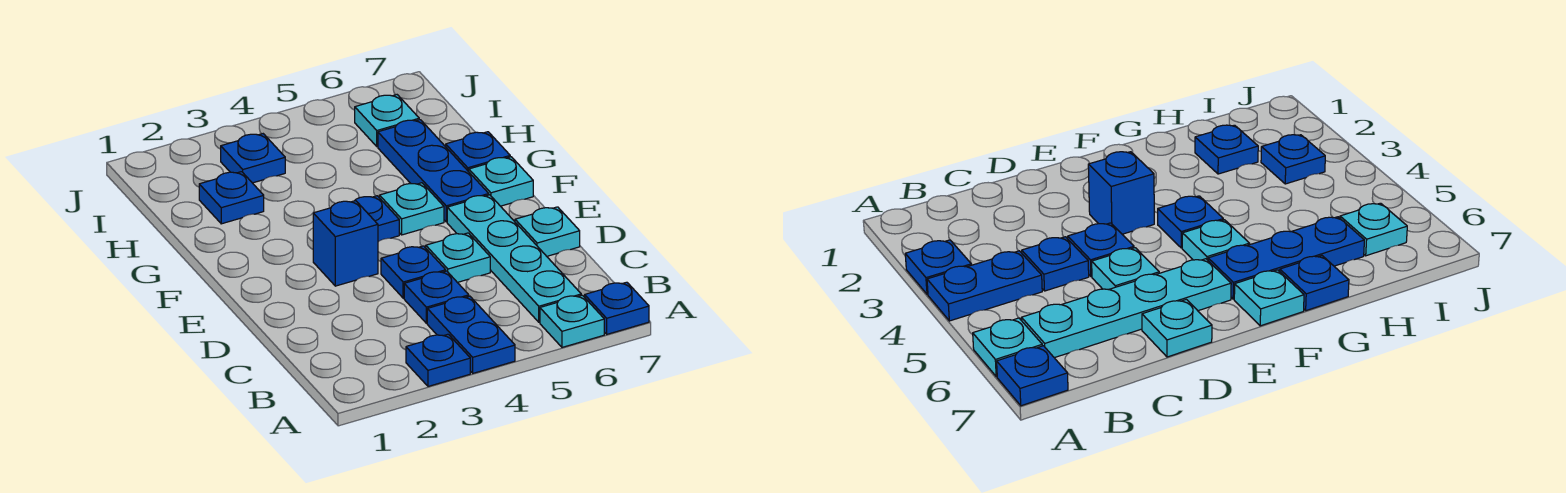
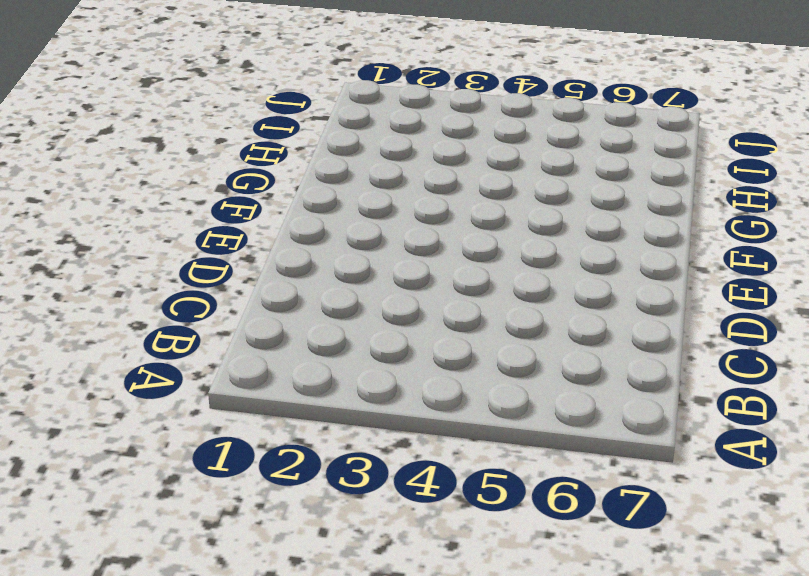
none -> blue 1x1 plate [406,334,470,386]
none -> blue 1x2 plate [427,296,515,373]
none -> cyan 1x1 plate [540,295,604,347]

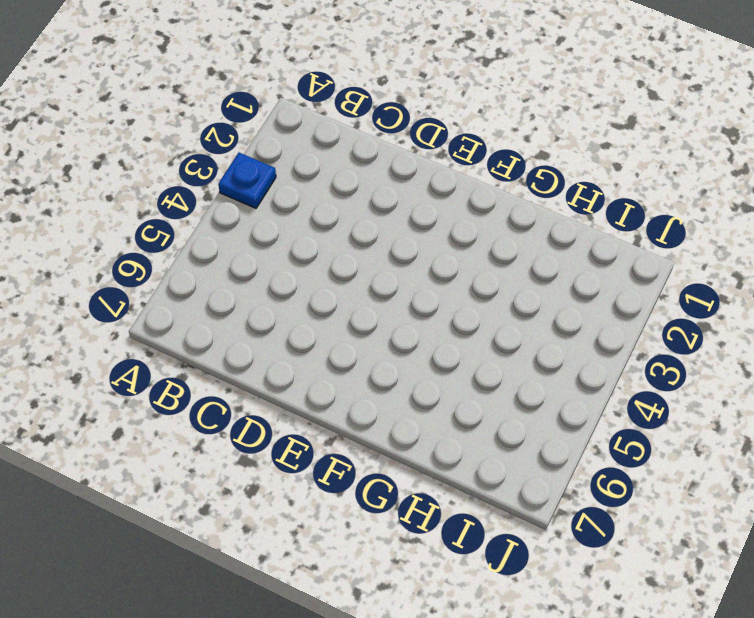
none -> blue 1x2 plate [427,296,515,373]
none -> cyan 1x1 plate [540,295,604,347]
none -> blue 1x1 plate [585,282,649,334]

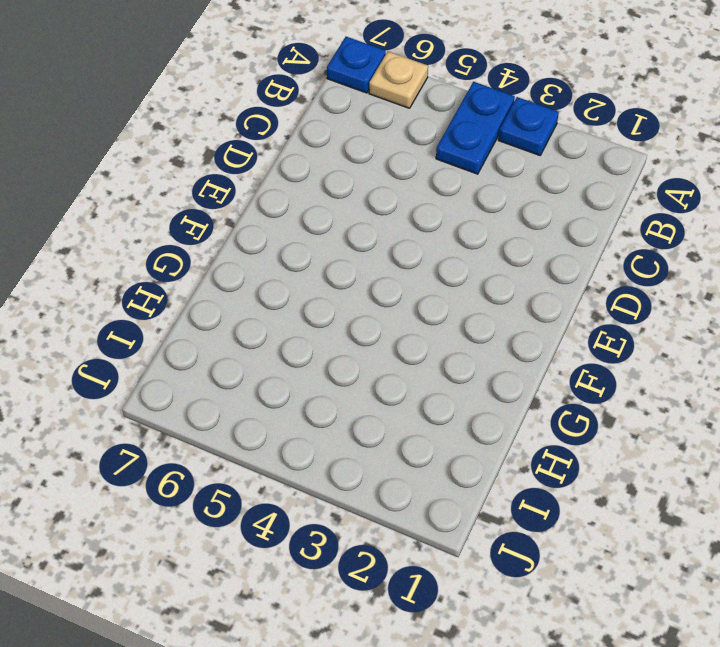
tan 1x1 plate [369,51,428,108] -> cyan 1x1 plate [540,295,604,347]
none -> cyan 1x4 plate [447,195,581,322]
none -> blue 1x1 plate [404,271,469,323]
none -> blue 1x1 plate [381,246,446,298]

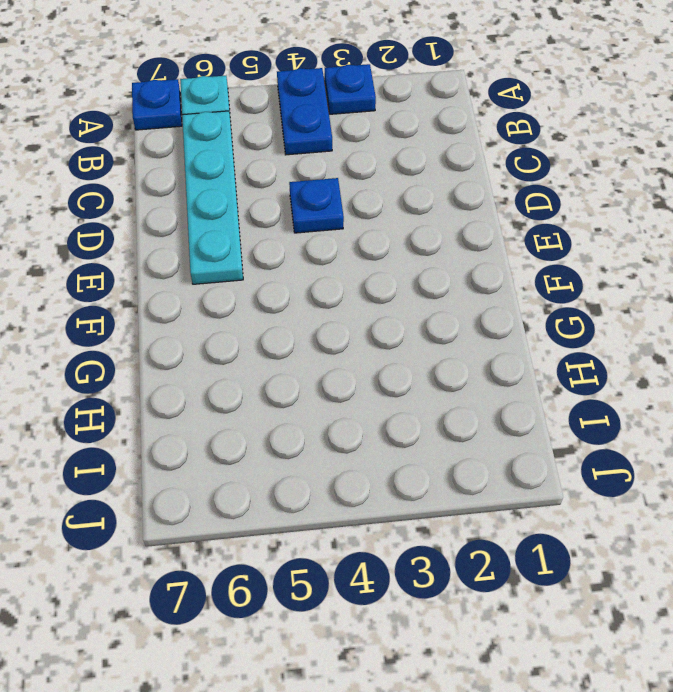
none -> blue 1x1 plate [404,271,469,323]
none -> cyan 1x1 plate [426,233,490,282]
none -> cyan 1x1 plate [515,207,580,256]

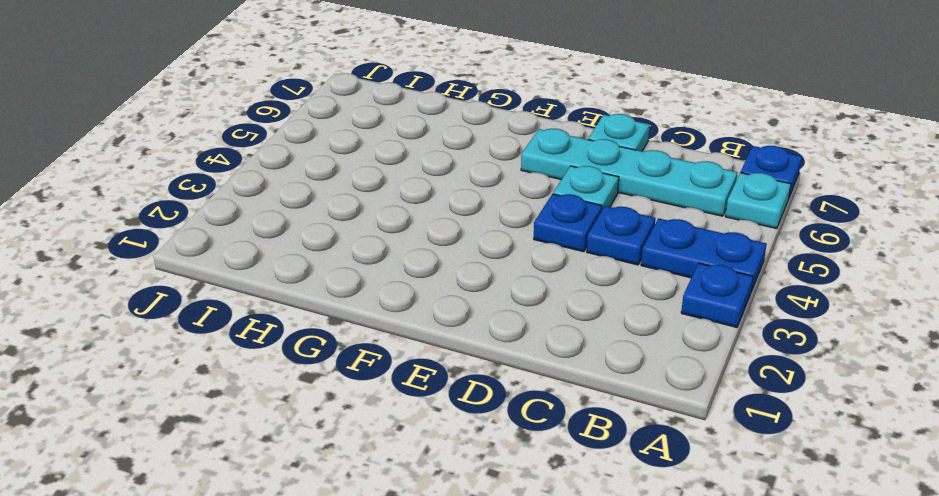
none -> blue 1x1 brick [313,201,378,286]
none -> blue 1x1 plate [355,196,399,242]
none -> cyan 1x1 plate [379,183,444,235]

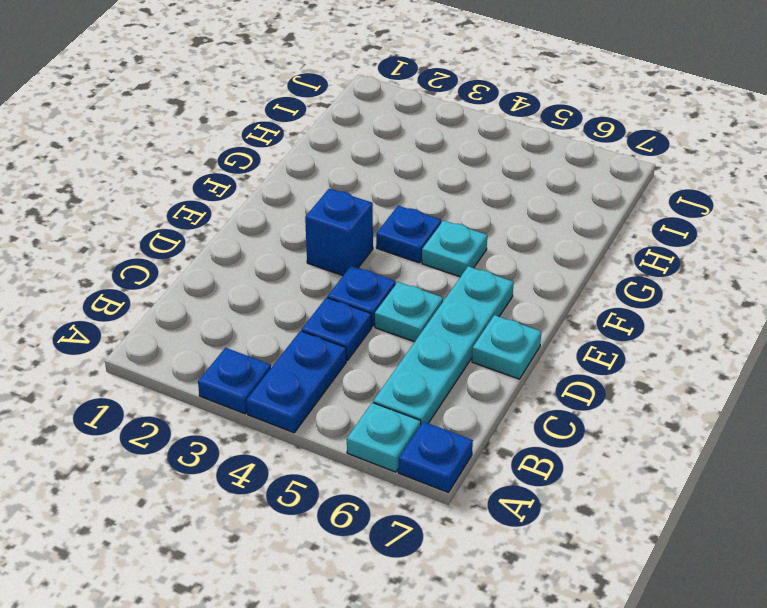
none -> blue 1x3 plate [378,120,489,222]
none -> cyan 1x1 plate [469,157,533,206]
none -> blue 1x1 plate [446,132,510,172]

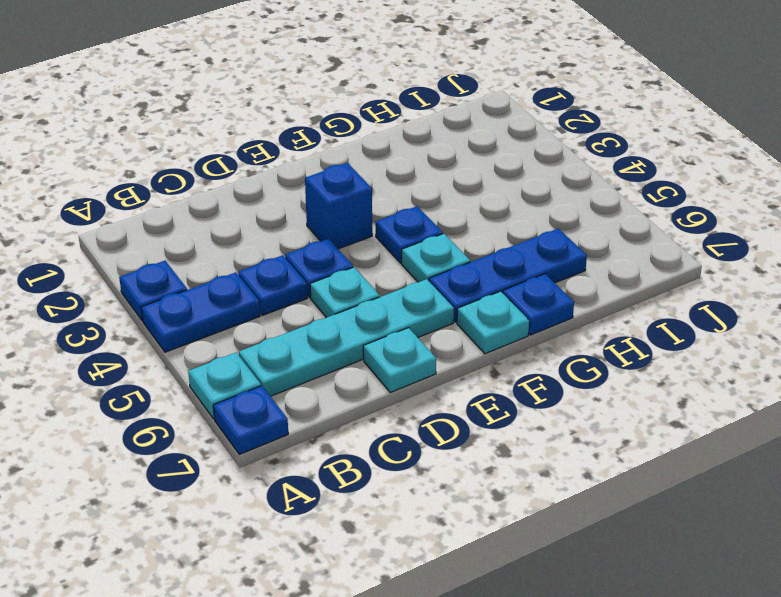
none -> blue 1x1 plate [199,172,264,224]
none -> blue 1x1 plate [221,134,285,183]
none -> cyan 1x1 plate [355,95,419,147]

